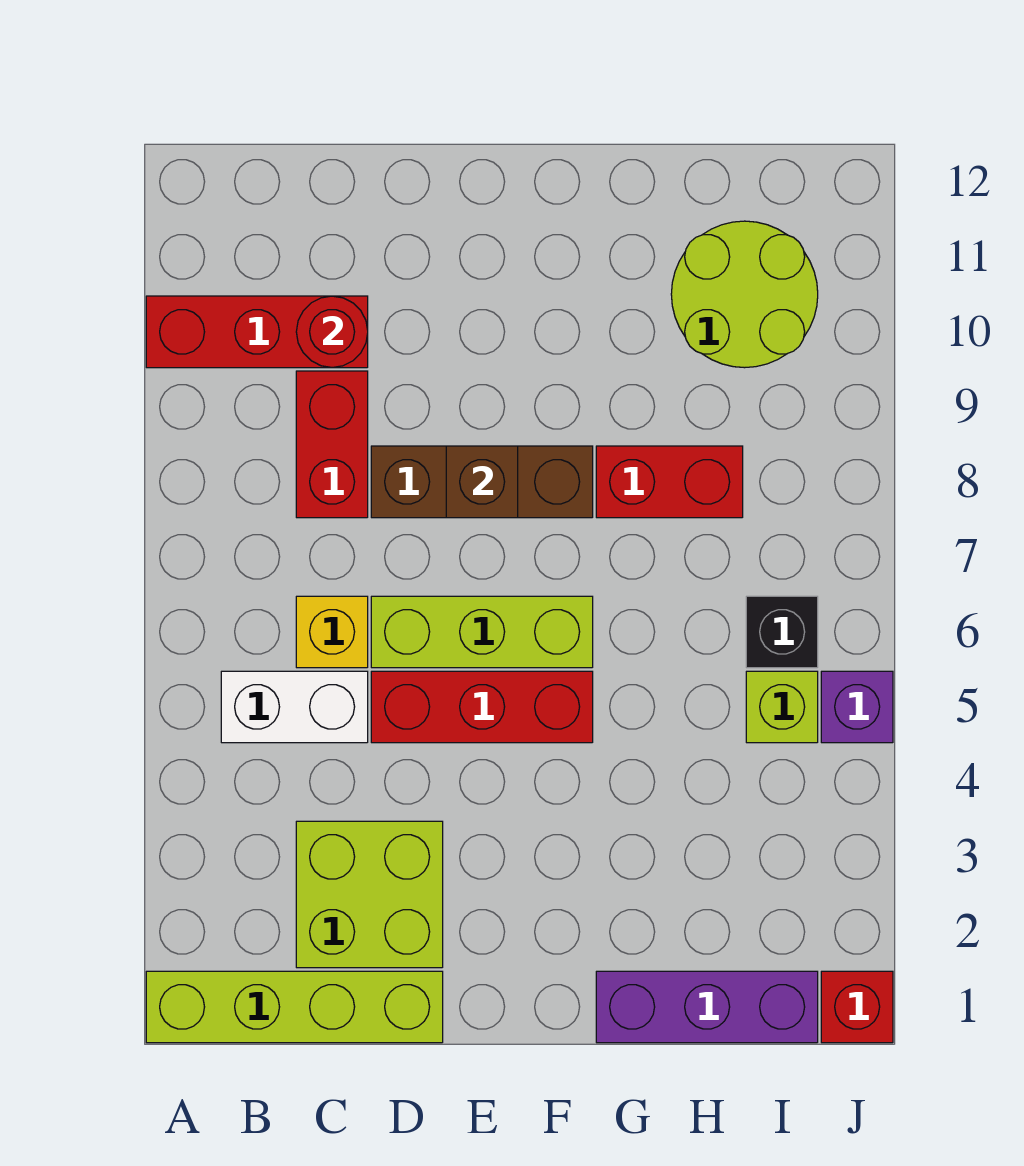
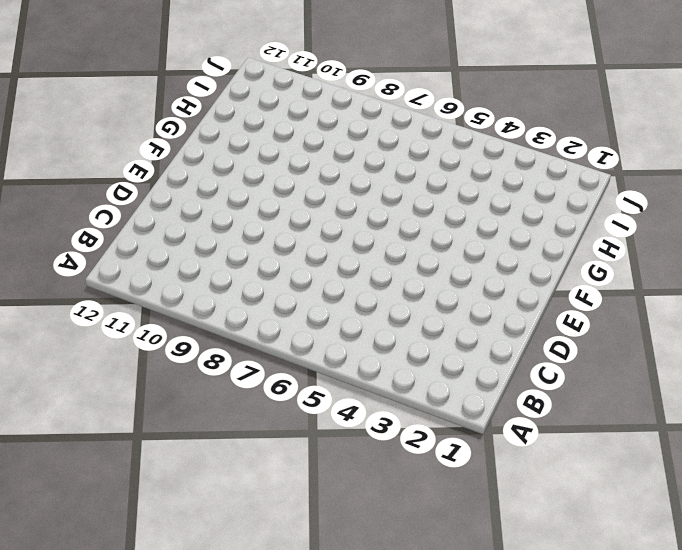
none -> lime 1x4 brick [146,971,443,1043]
none -> red 1x3 brick [146,296,368,368]
none -> white 1x2 brick [221,671,368,743]

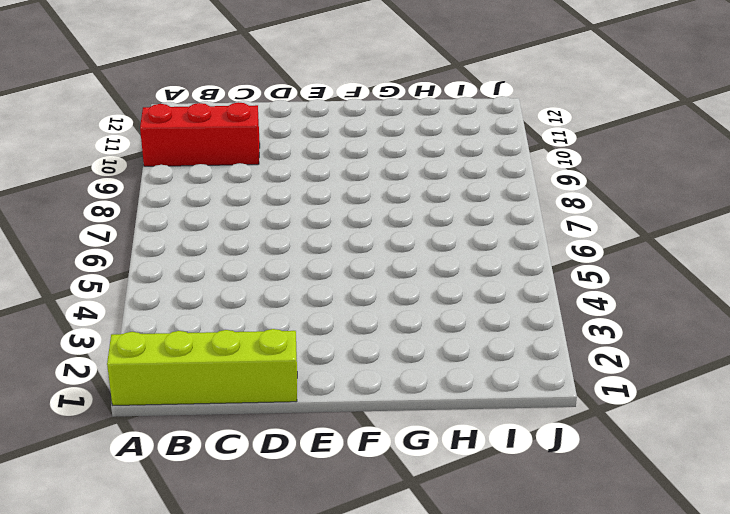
none -> white 1x2 brick [221,671,368,743]
none -> lime 2x2 brick [296,821,443,968]
none -> yellow 1x1 brick [296,596,368,668]

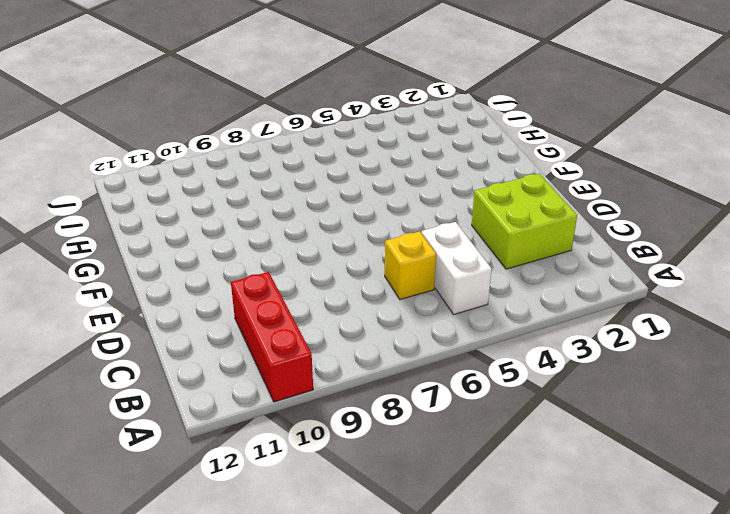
none -> lime 1x4 brick [146,971,443,1043]
none -> red 1x2 brick [296,371,368,518]
none -> red 1x3 brick [371,671,593,743]

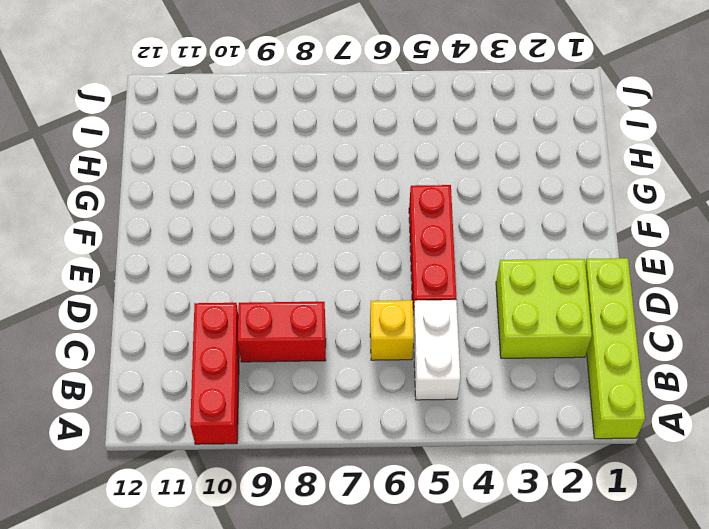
none -> lime 1x3 brick [371,596,593,668]
none -> brown 1x3 brick [371,446,593,518]
none -> purple 1x3 brick [596,971,818,1043]

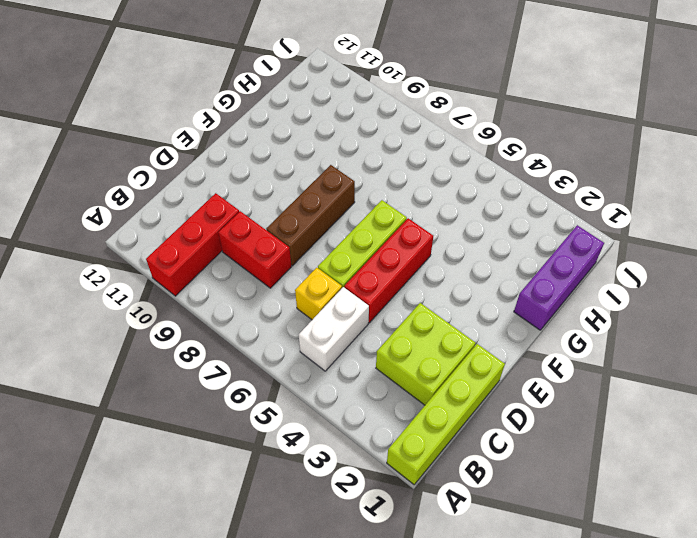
none -> red 1x2 brick [596,446,743,518]
none -> lime 2x2 round brick [671,221,818,368]
none -> lime 1x1 brick [746,671,818,743]

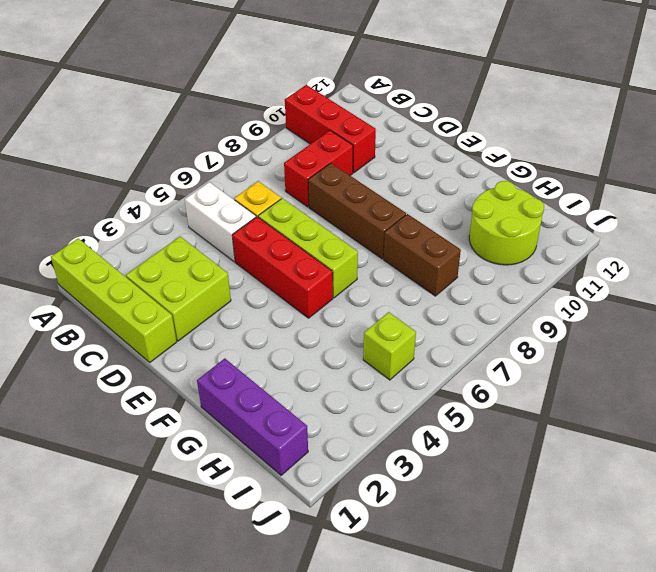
brown 1x2 brick [384,214,461,296] -> red 1x2 brick [596,446,743,518]
none -> black 1x1 brick [746,596,818,668]
none -> red 1x1 brick [821,971,893,1043]
none -> purple 1x1 brick [821,671,893,743]

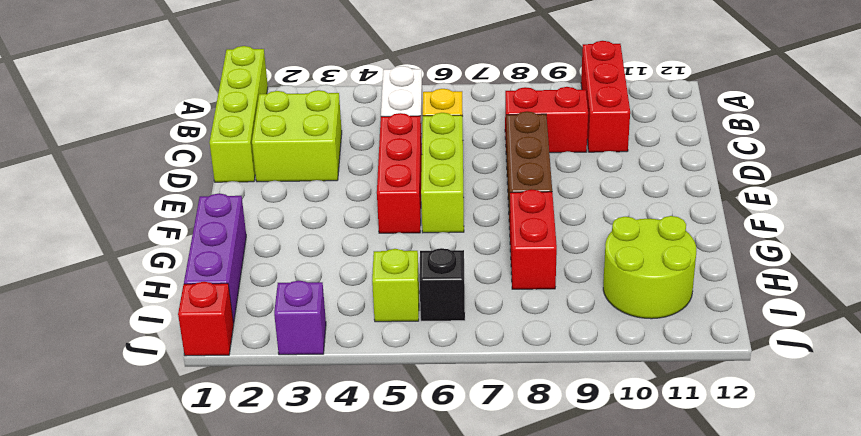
purple 1x1 brick [274,281,326,355] -> purple 1x1 brick moved to [821,671,893,743]
none -> red 1x1 round brick [296,296,368,368]
none -> brown 1x1 brick [446,446,518,518]

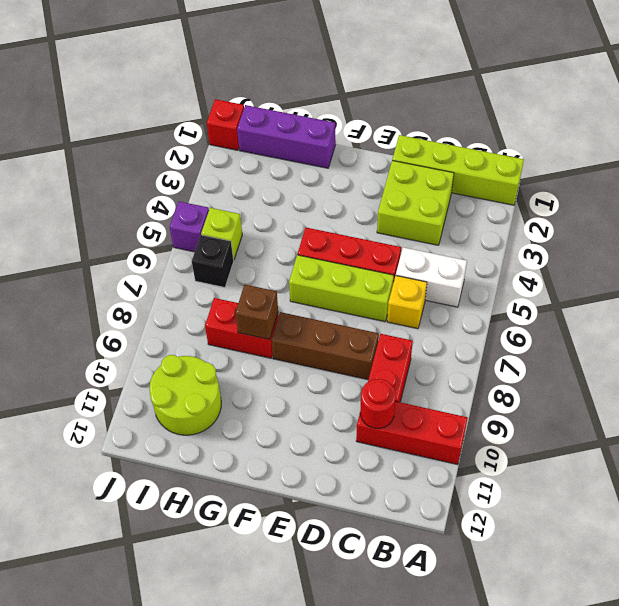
brown 1x1 brick [235,285,278,340] -> brown 1x1 brick moved to [446,446,518,518]

